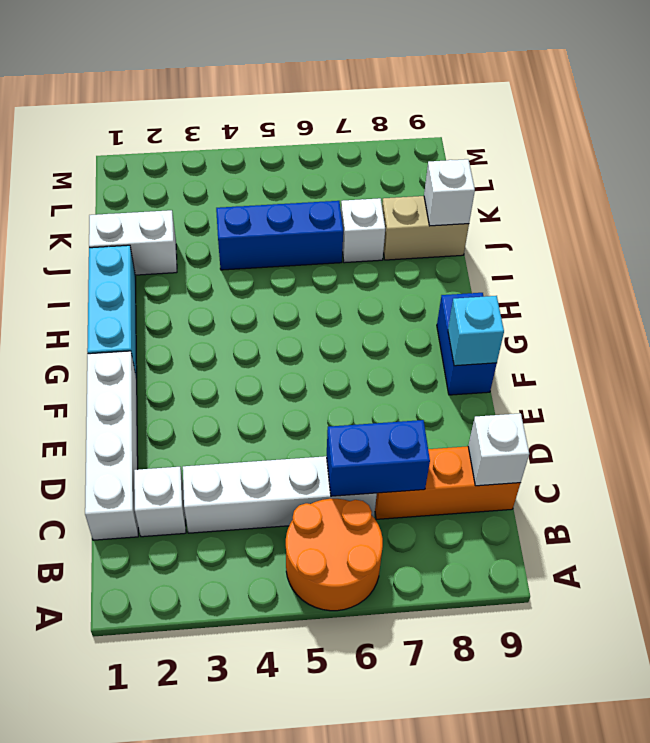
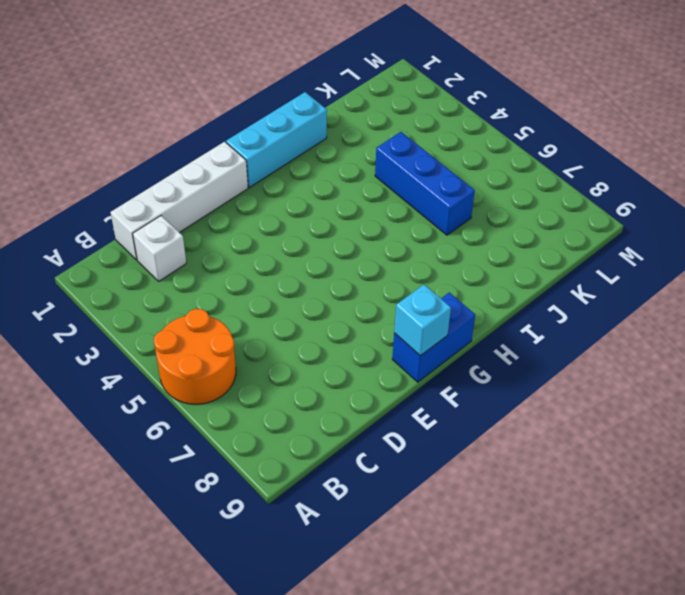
none -> white 1x4 brick [183,456,377,533]
none -> orange 1x3 brick [375,446,520,519]
none -> white 1x2 brick [89,210,177,275]

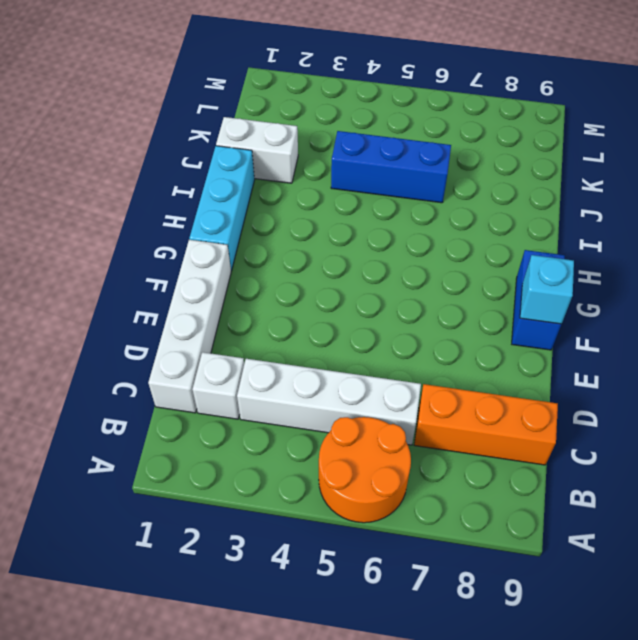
none -> white 1x1 brick [341,198,385,263]
none -> tan 1x2 brick [382,196,469,260]
none -> blue 1x2 brick [327,420,430,496]

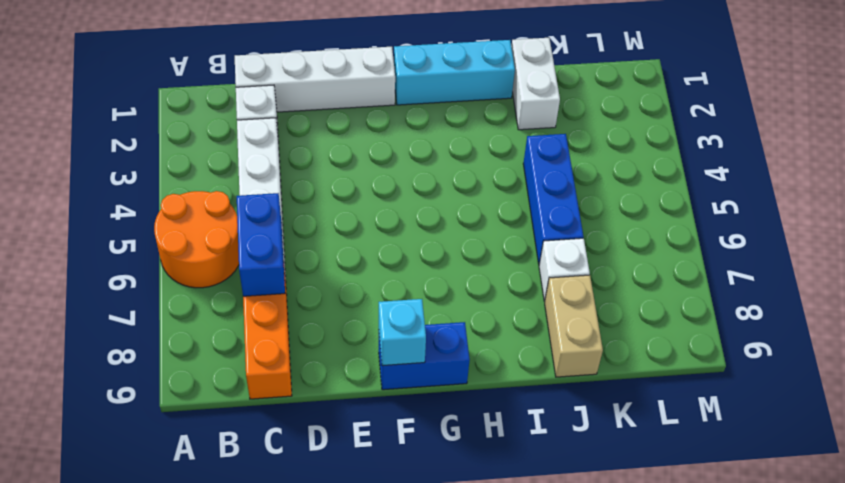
none -> white 1x1 brick [468,413,529,486]
none -> white 1x1 brick [424,159,475,226]

